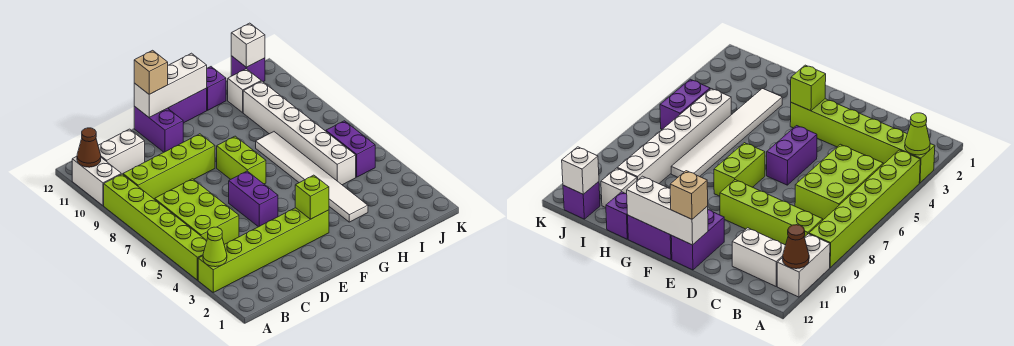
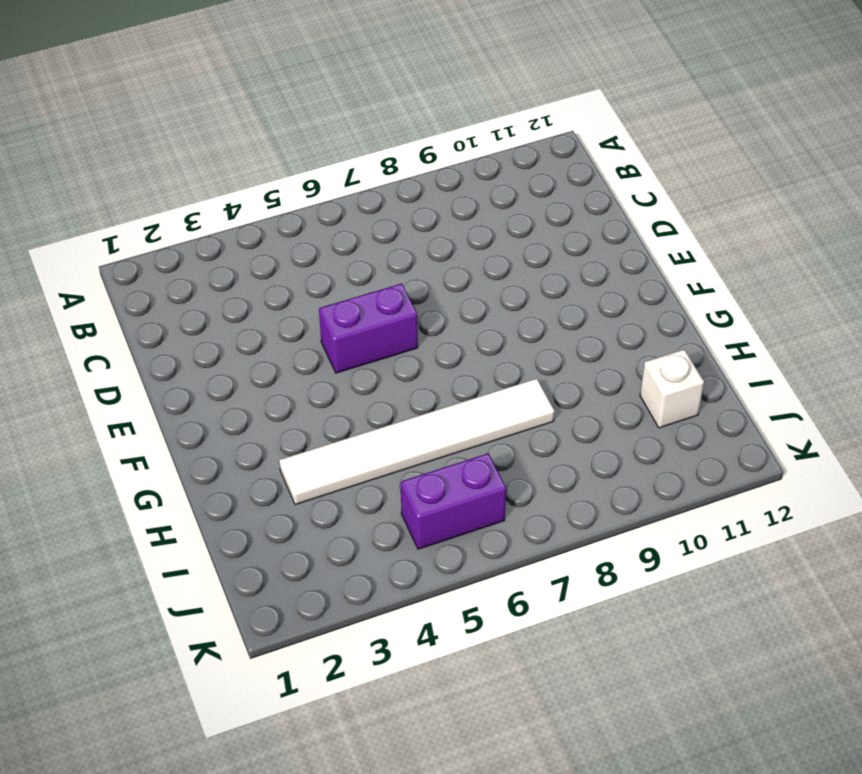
none -> lime 1x6 brick [198,208,329,292]
none -> lime 1x6 brick [104,174,207,280]
none -> white 1x2 brick [72,156,121,206]

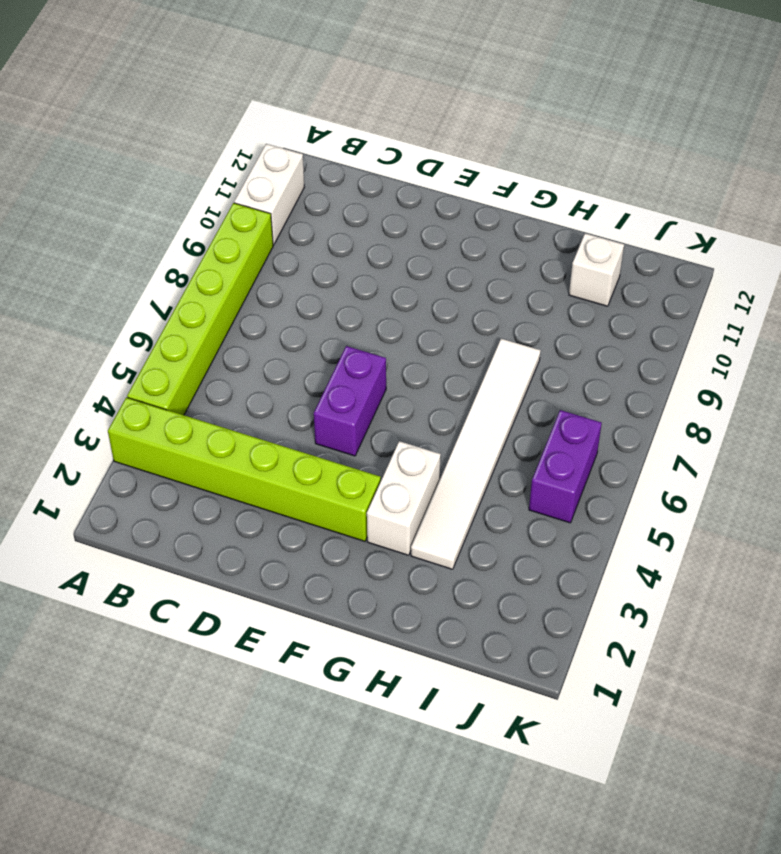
white 1x2 brick [367,441,441,555] -> white 1x2 brick turned to [98,129,145,174]
none -> lime 2x3 brick [155,179,239,244]
none -> lime 1x4 brick [123,134,215,199]
none -> purple 1x2 brick [134,106,183,152]

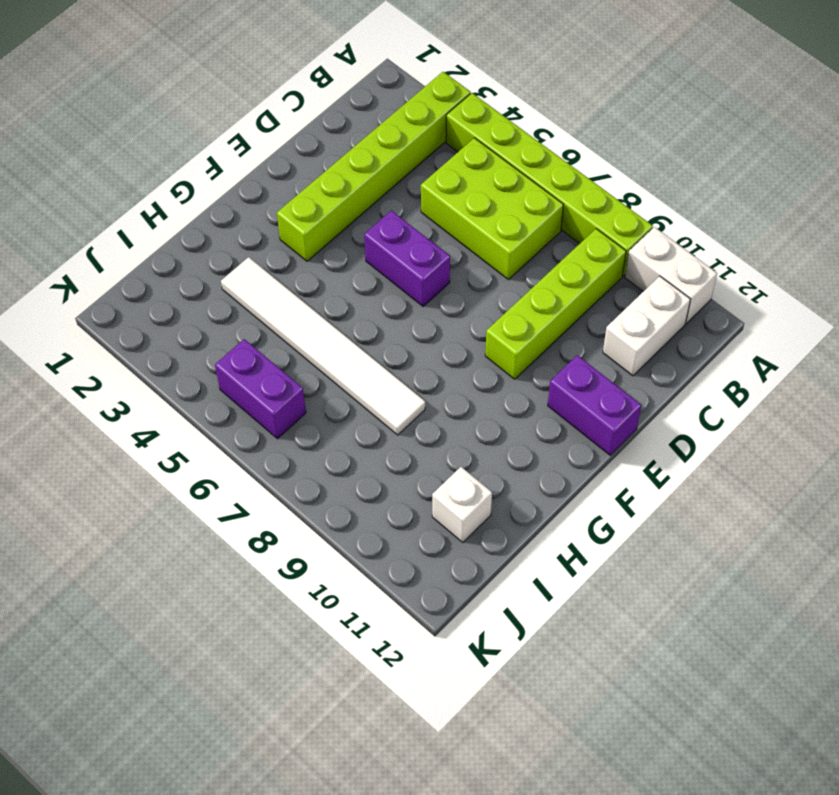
none -> lime 1x2 brick [217,136,266,184]
none -> purple 1x2 brick [168,88,207,123]
none -> purple 1x1 brick [207,67,226,110]

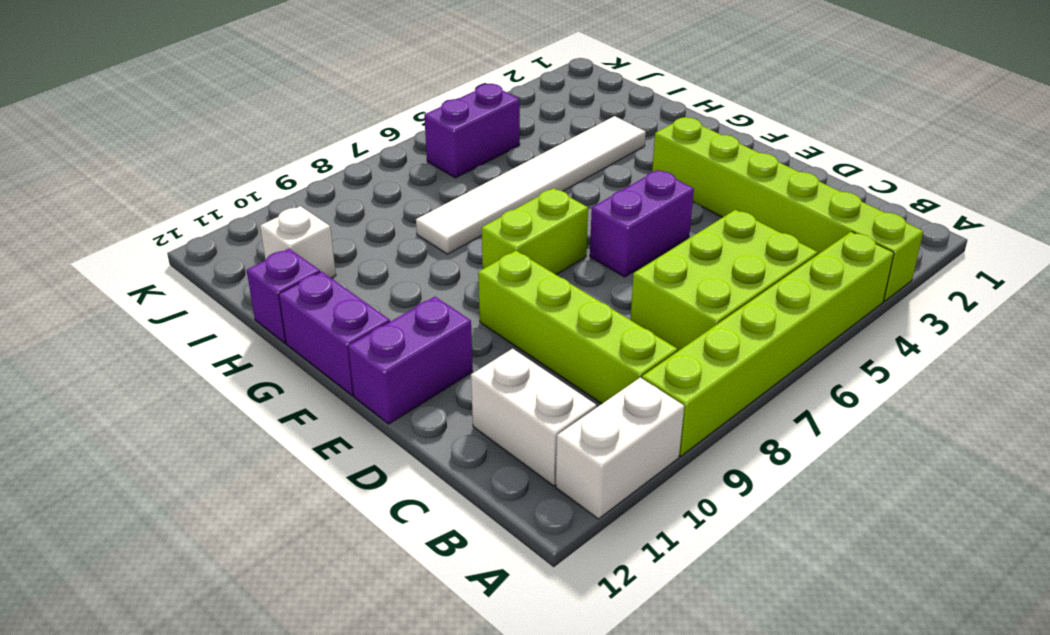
none -> white 1x6 brick [243,81,356,185]
none -> purple 1x1 brick [231,56,265,82]
none -> lime 1x1 cone [203,227,227,267]

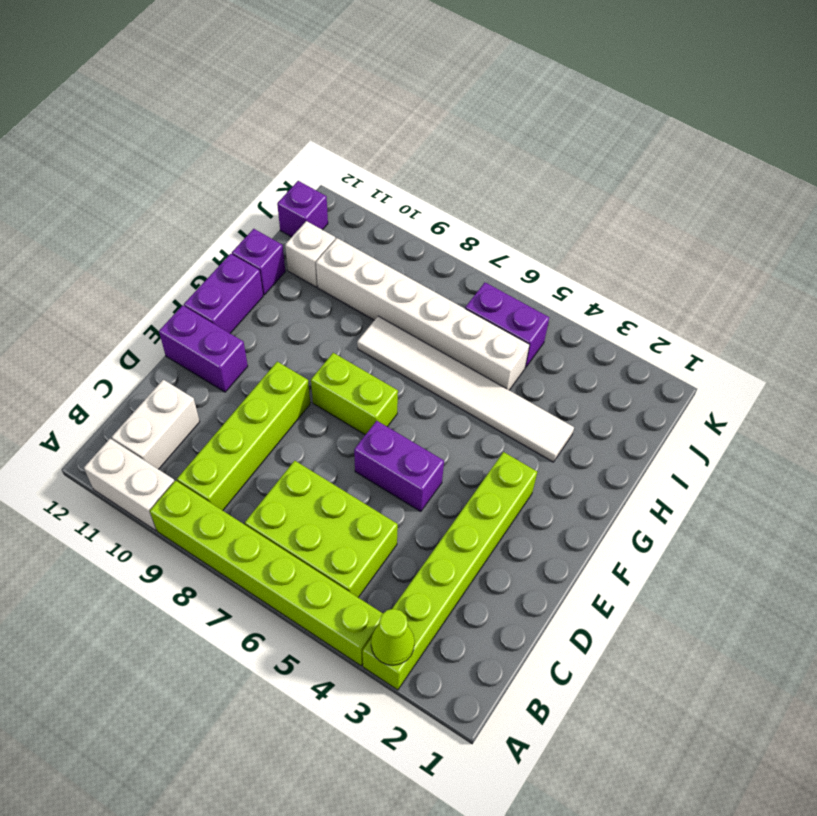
none -> brown 1x1 cone [77,128,101,167]
none -> white 1x3 brick [134,53,207,117]
none -> lime 1x1 brick [295,175,329,219]

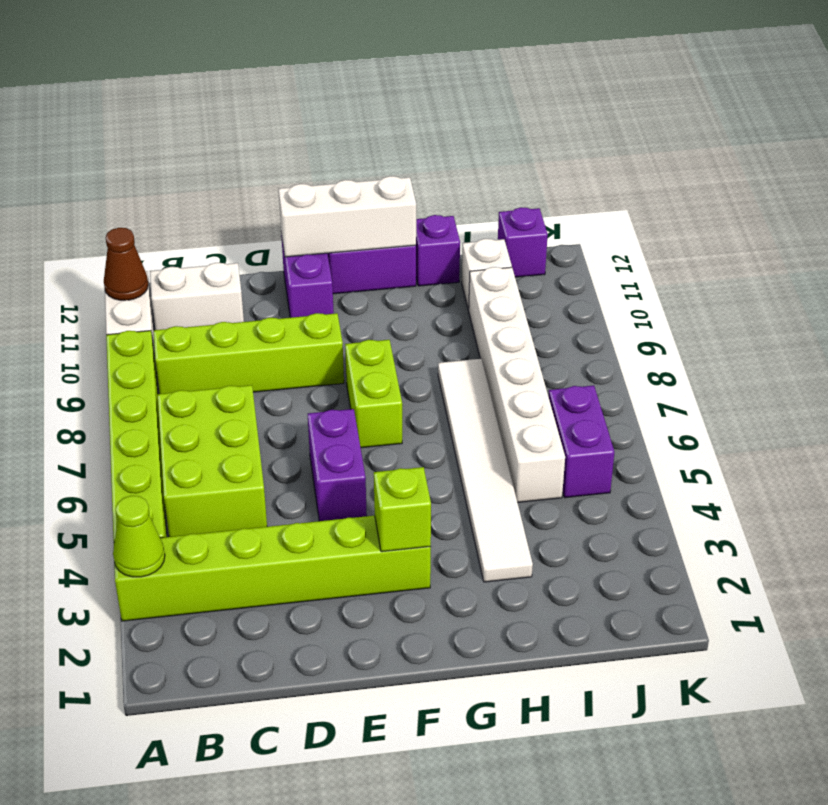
none -> white 1x1 brick [231,23,265,67]
none -> tan 1x1 brick [134,50,168,94]

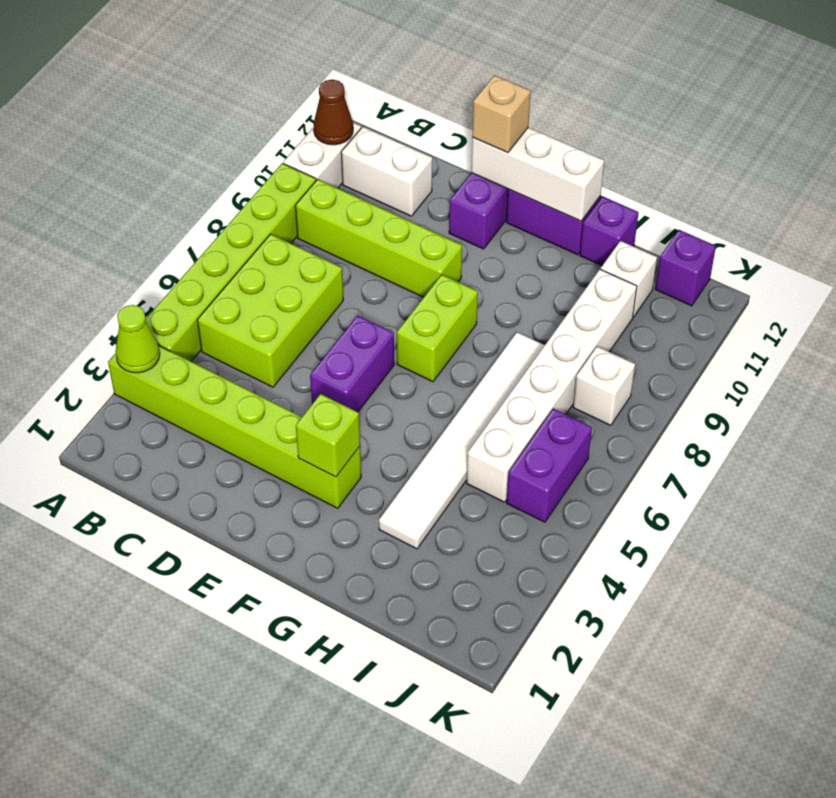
white 1x1 brick [573,347,635,425] -> white 1x1 brick moved to [231,23,265,67]

